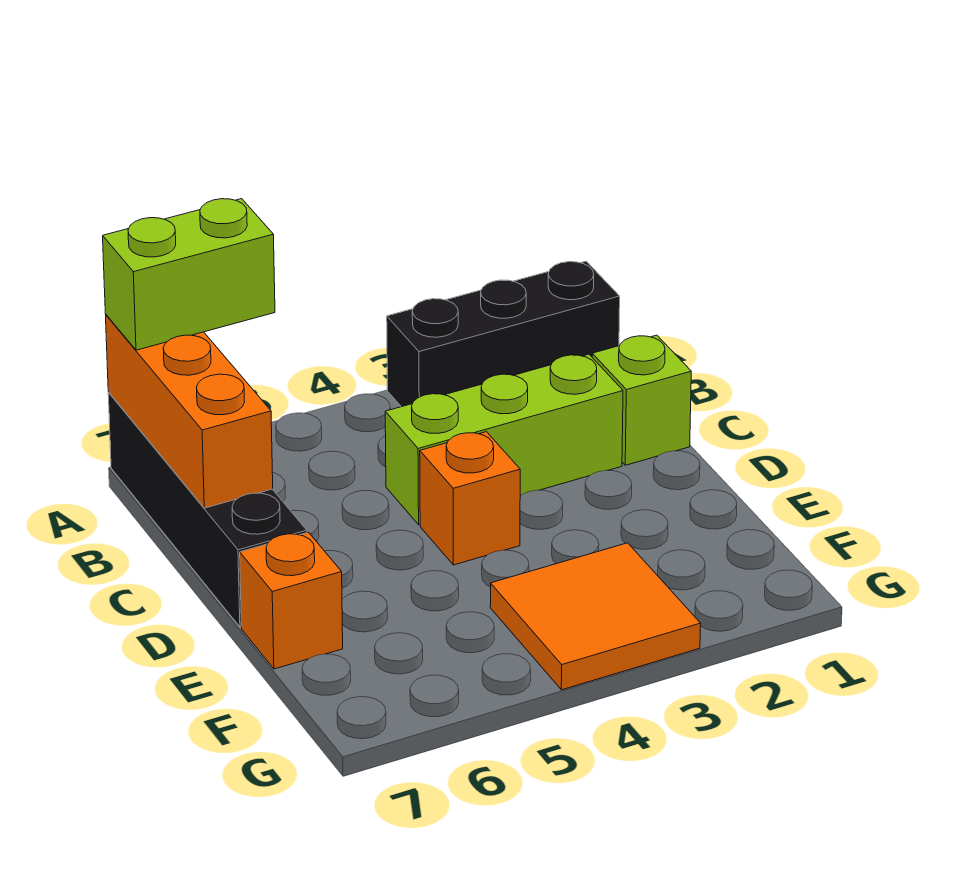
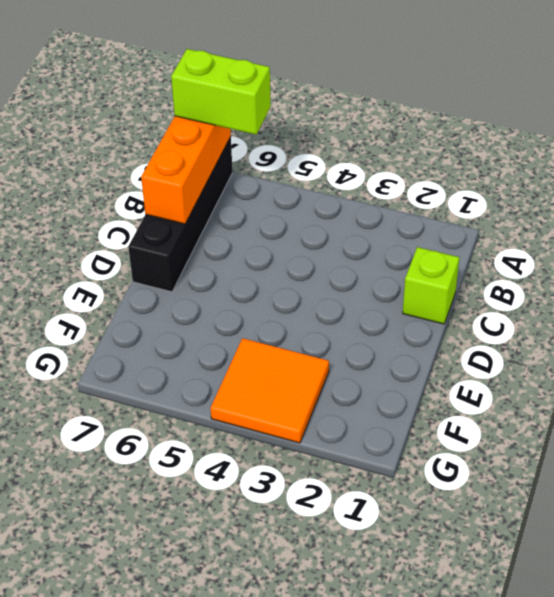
none -> black 1x3 brick [387,261,620,407]
none -> lime 1x3 brick [385,354,623,525]

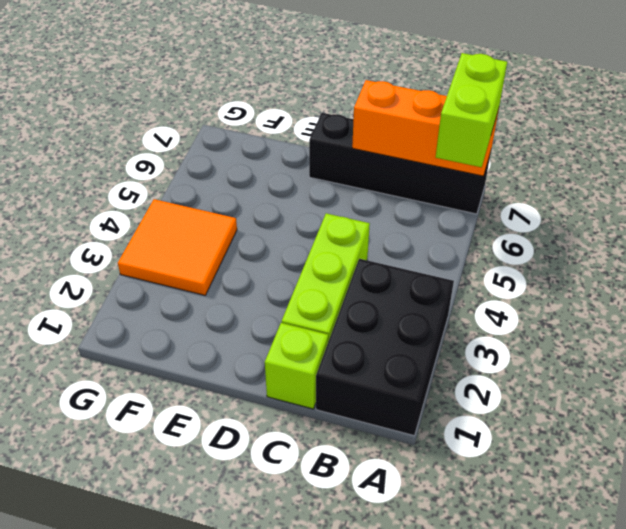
black 2x3 brick [316,259,454,436] -> black 1x3 brick [387,261,620,407]
none -> orange 1x1 brick [420,432,520,565]
none -> orange 1x1 brick [240,532,343,669]

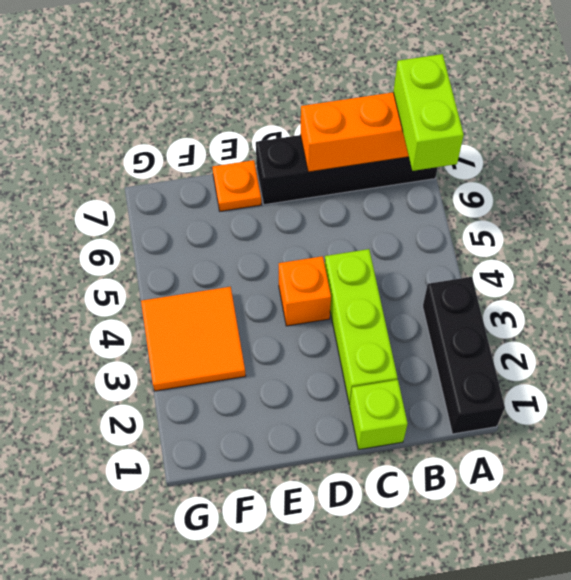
orange 1x1 plate [213,160,261,211] -> orange 1x1 brick [240,532,343,669]

